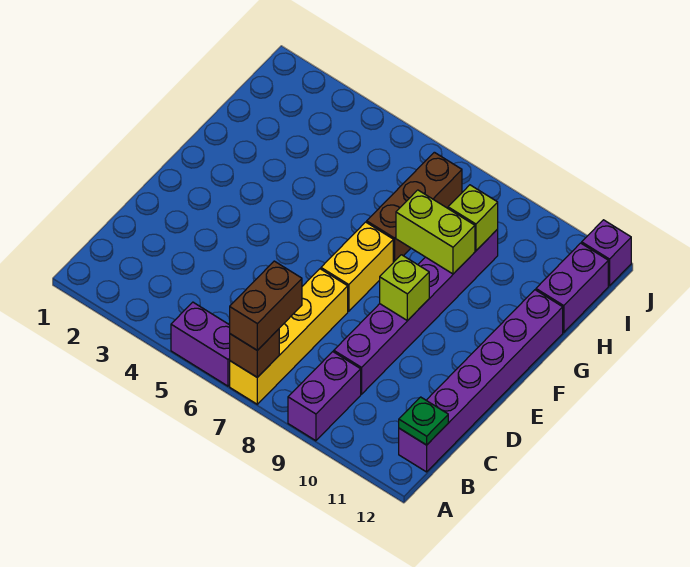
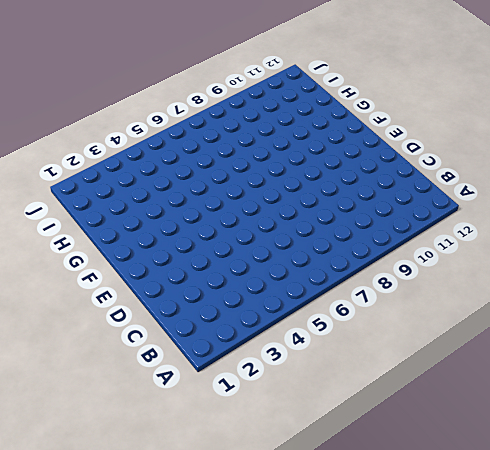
none -> purple 1x2 brick [171,302,230,386]
none -> yellow 1x4 brick [230,269,348,404]
none -> purple 1x2 brick [288,352,361,441]

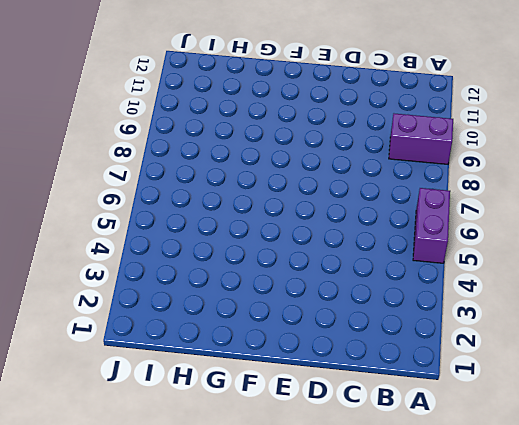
none -> yellow 1x4 brick [230,269,348,404]
none -> purple 1x6 brick [399,290,563,472]
none -> purple 1x6 brick [334,229,498,394]

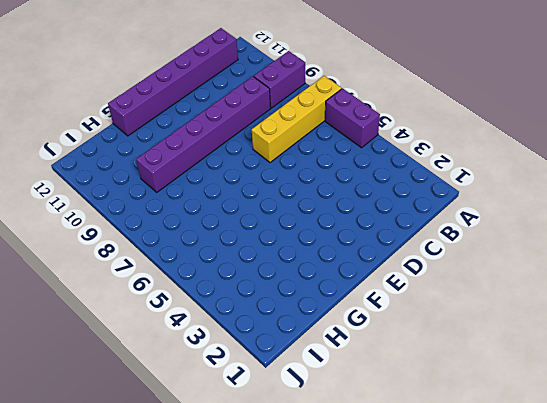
none -> yellow 1x2 brick [321,222,393,311]
none -> brown 1x3 brick [367,152,462,262]
none -> purple 1x2 brick [536,243,608,332]

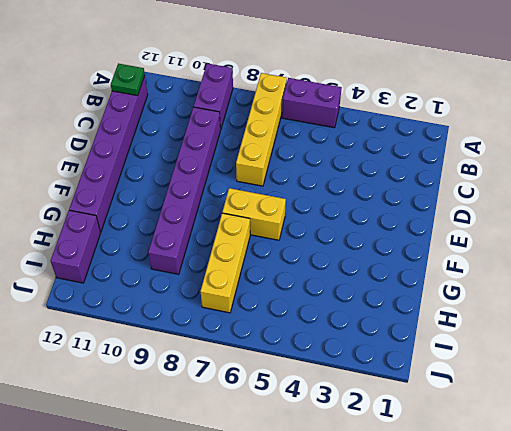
yellow 1x2 brick [222,188,286,240] -> yellow 1x2 brick turned to [321,222,393,311]
yellow 1x3 brick [201,213,250,313] -> brown 1x3 brick [367,152,462,262]
none -> purple 1x1 brick [582,220,631,286]
none -> brown 1x1 brick [230,329,279,377]
none -> lime 1x1 brick [380,255,429,321]

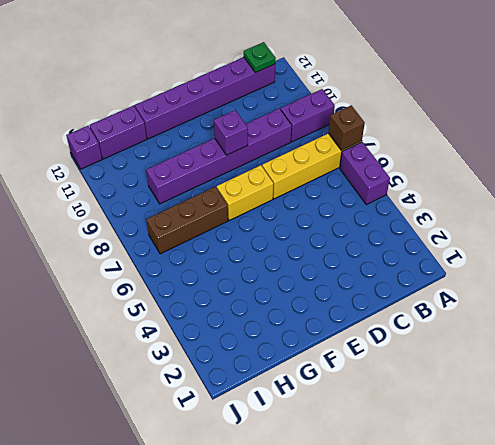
purple 1x1 brick [214,110,248,155] -> lime 1x1 brick [380,255,429,321]
none -> lime 1x2 brick [396,190,475,274]
none -> lime 1x1 brick [448,185,498,251]
none -> brown 1x2 brick [230,261,302,350]

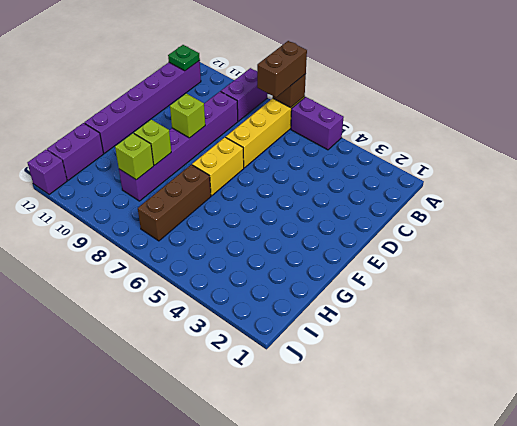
lime 1x1 brick [134,119,171,165] -> lime 1x2 brick [396,190,475,274]

